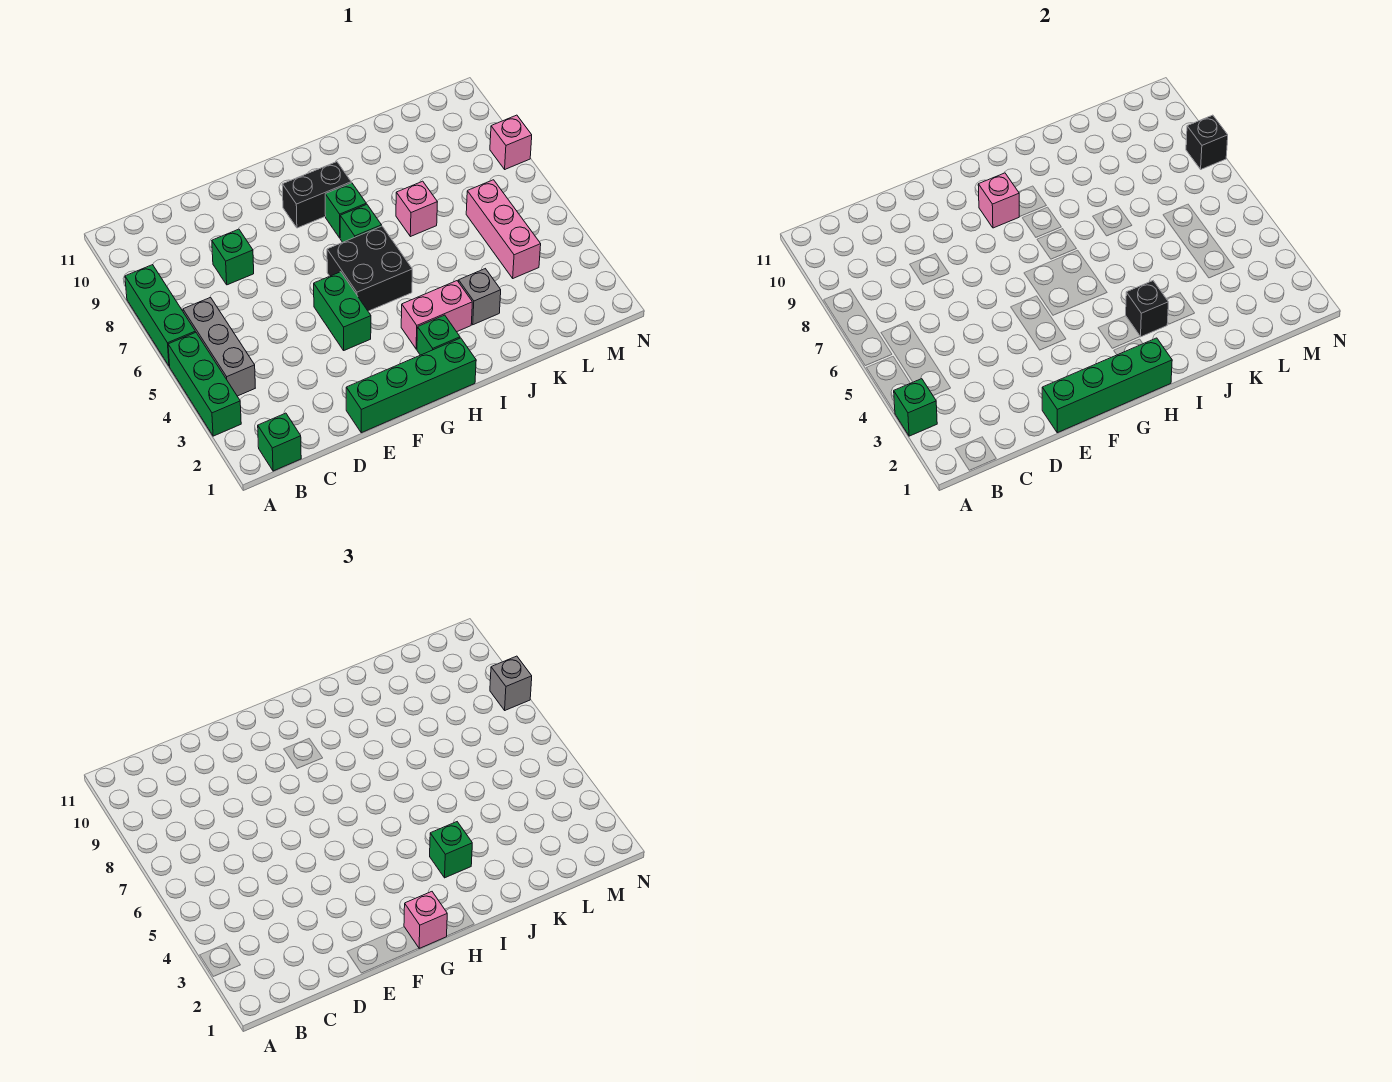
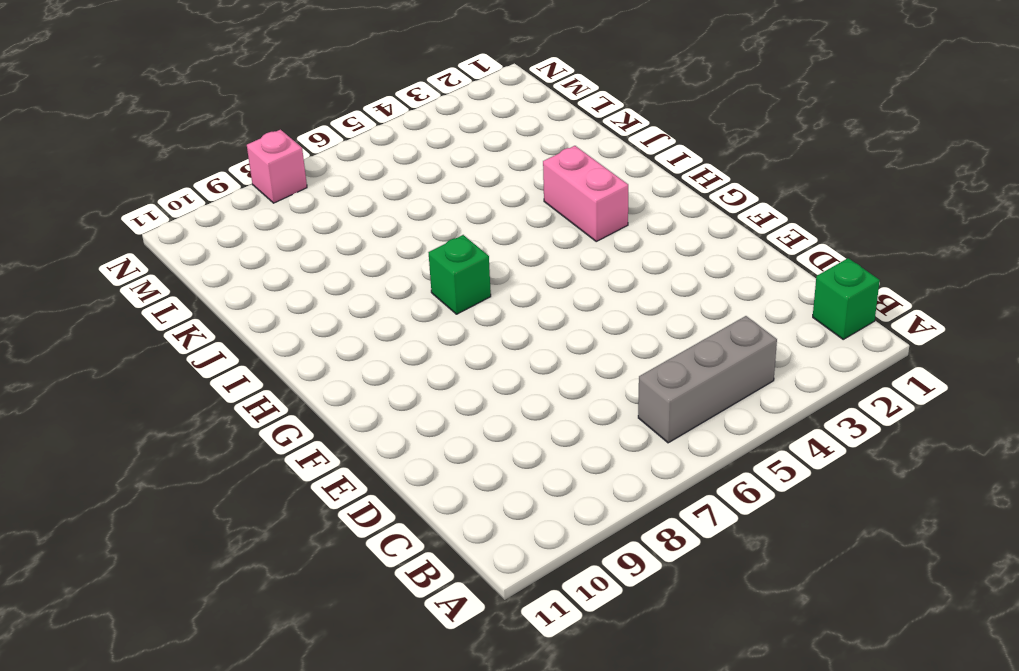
none -> green 1x3 brick [168,333,241,436]
none -> green 1x3 brick [125,265,196,366]
none -> green 1x1 brick [212,229,254,285]

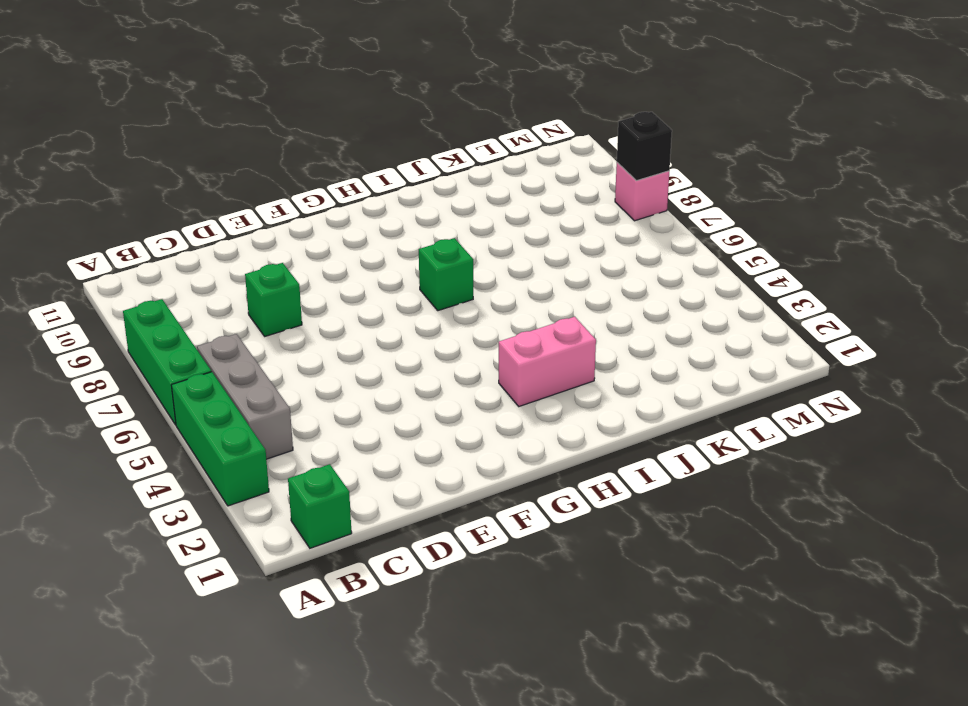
none -> green 1x4 brick [346,338,476,433]
none -> green 1x2 brick [314,272,371,350]
none -> black 2x2 brick [327,226,412,311]

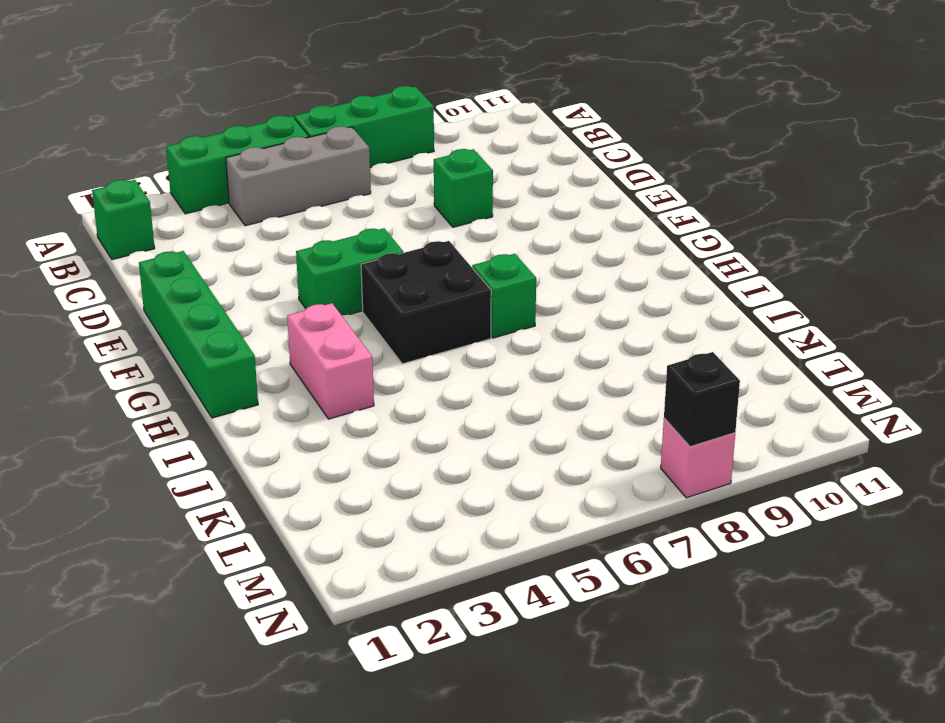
none -> black 1x2 brick [282,162,351,228]
none -> green 1x1 brick [417,315,460,355]
none -> green 1x1 brick [325,183,366,238]

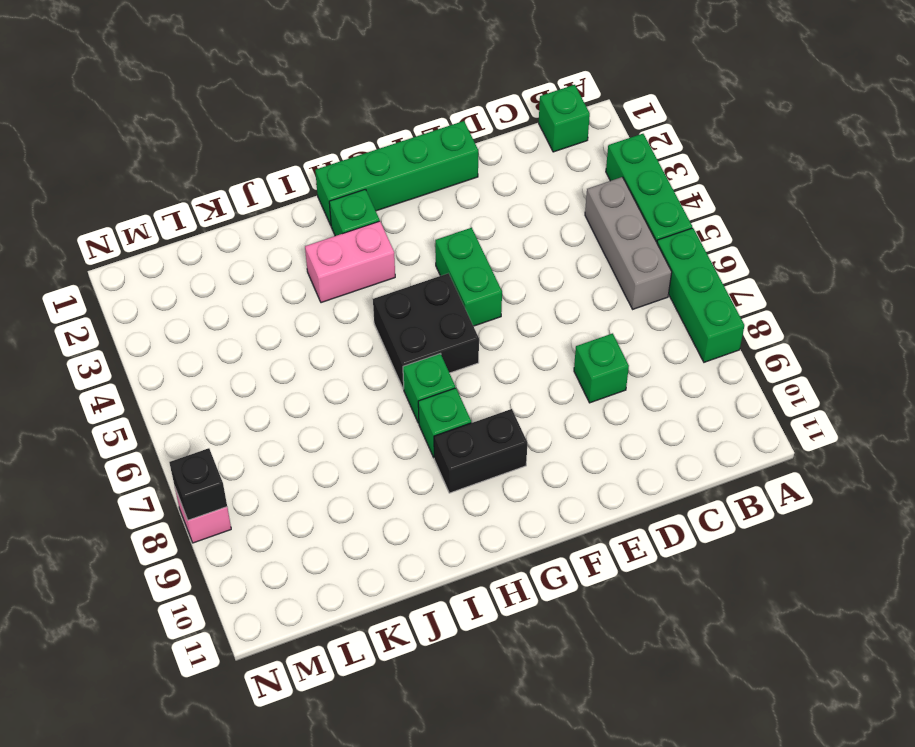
none -> grey 1x1 brick [459,269,501,325]
none -> pink 1x1 brick [396,181,437,237]
none -> pink 1x3 brick [466,180,541,278]

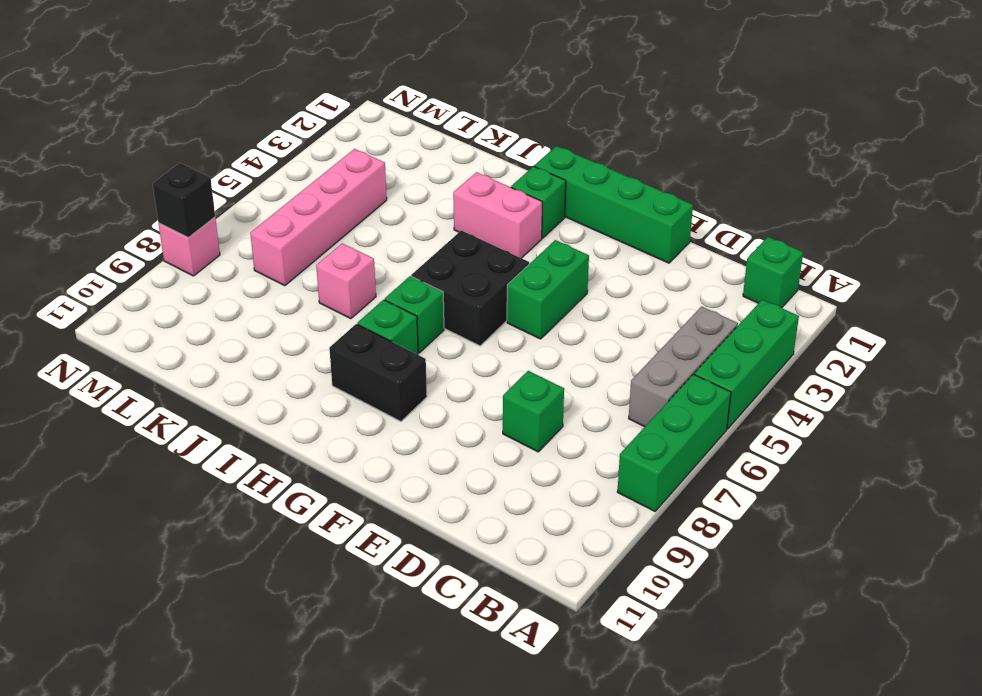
pink 1x4 brick [250,149,387,286] -> pink 1x3 brick [466,180,541,278]
none -> grey 1x1 brick [459,269,501,325]
none -> green 1x1 brick [894,379,937,436]
none -> green 1x4 brick [1042,338,1172,433]

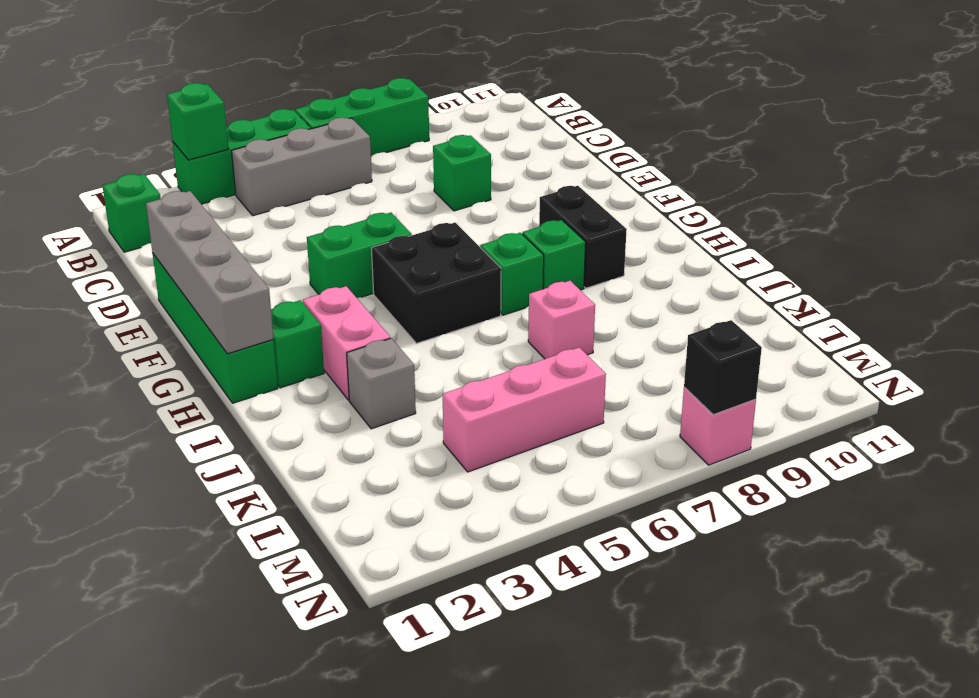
grey 1x4 brick [146,191,273,354] -> green 1x4 brick [1042,338,1172,433]
none -> pink 1x1 brick [978,173,1019,228]
none -> black 1x1 brick [1126,281,1168,337]
none -> pink 1x1 brick [404,892,447,948]

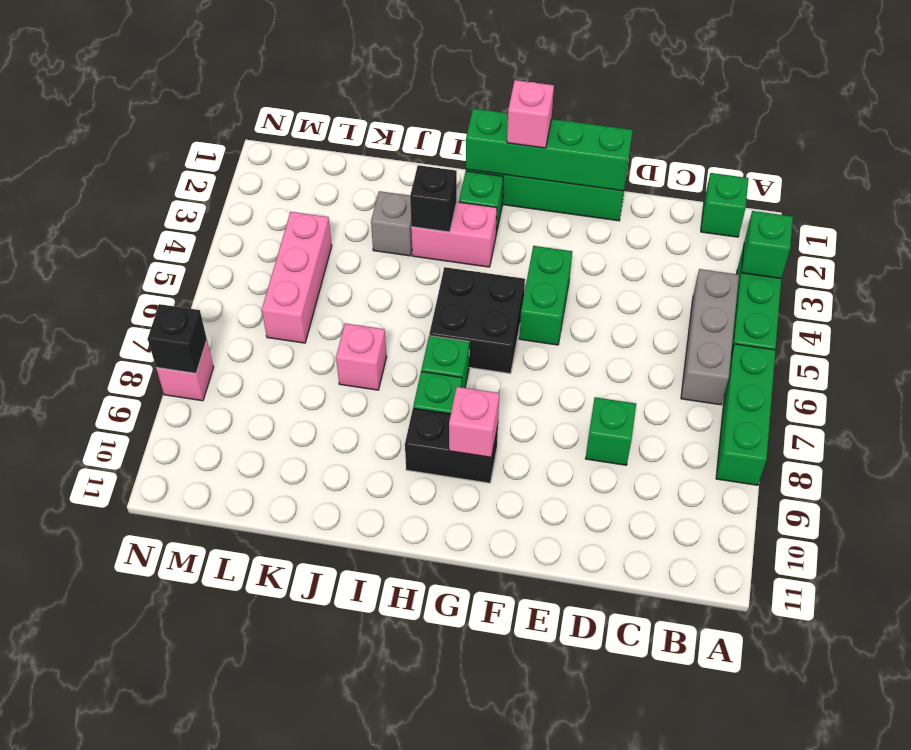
none -> green 1x1 brick [430,822,472,878]
none -> grey 1x1 brick [490,656,532,710]

